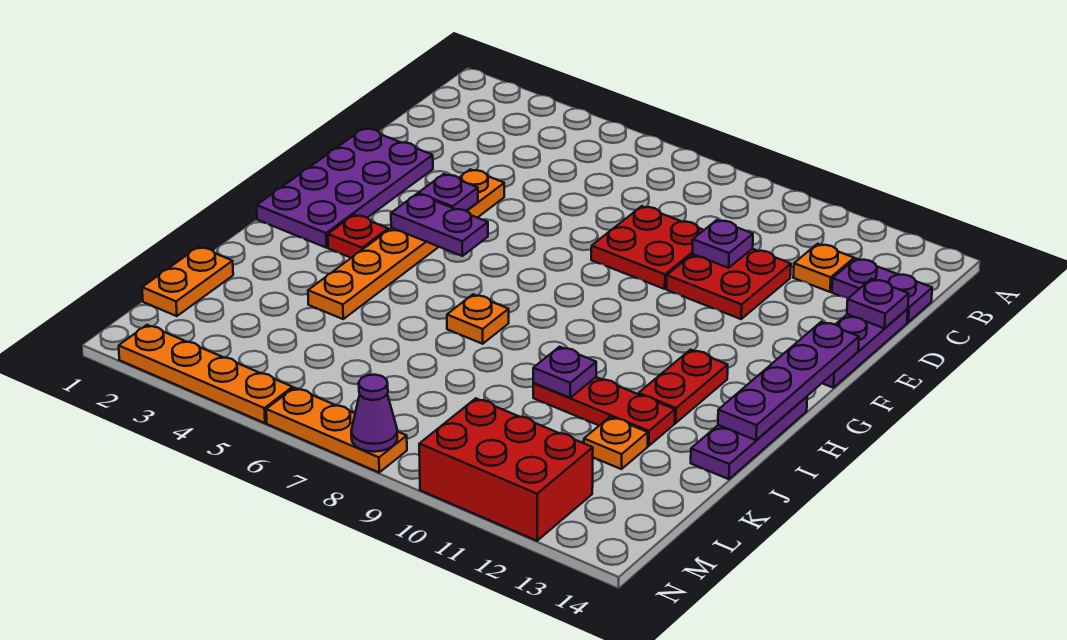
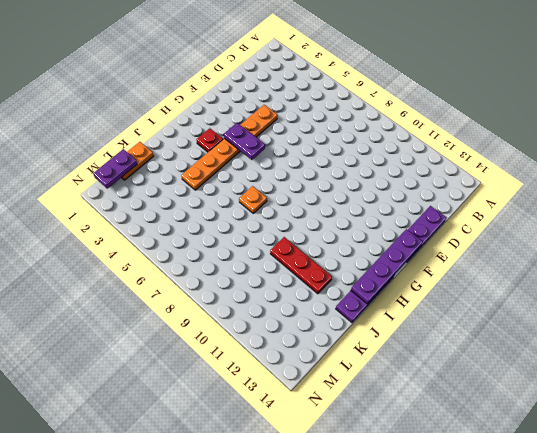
purple 1x2 plate [93,149,137,189] -> purple 1x2 plate turned to [832,259,932,322]
none -> orange 1x1 plate [793,244,854,292]
none -> red 2x2 plate [591,206,704,289]
none -> red 2x2 plate [667,249,791,319]

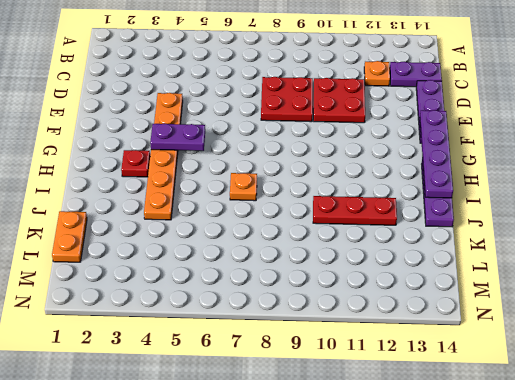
none -> purple 2x4 plate [257,128,433,248]
none -> red 1x2 plate [639,350,728,423]
none -> orange 1x1 plate [584,417,648,469]

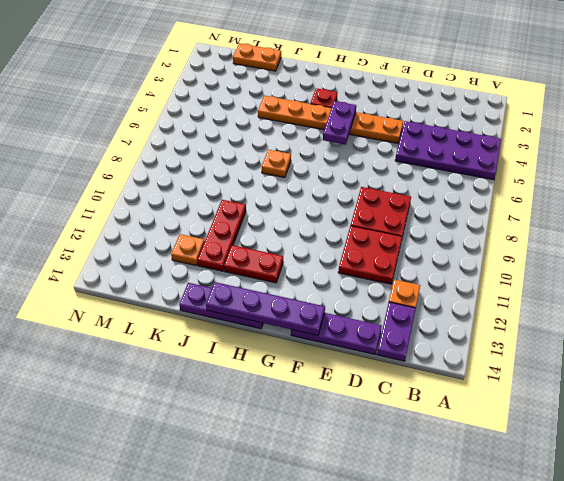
purple 2x4 plate [395,121,501,180] -> purple 2x4 plate moved to [257,128,433,248]
none -> red 2x3 brick [419,398,593,541]
none -> orange 1x4 plate [119,325,293,423]
none -> orange 1x3 plate [266,388,407,472]

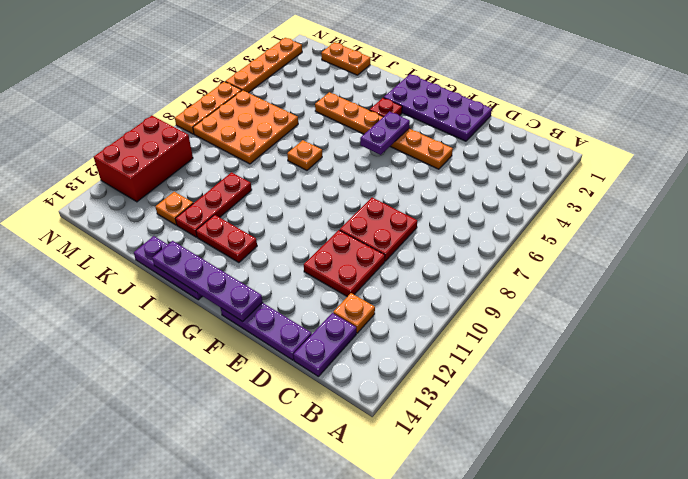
orange 3x3 plate [193,90,298,164] -> none
none -> purple 1x1 plate [692,220,753,268]
none -> purple 1x1 plate [847,279,909,328]
none -> purple 1x1 plate [418,174,478,211]

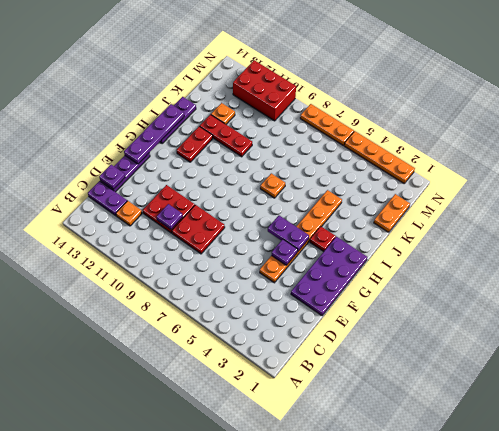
none -> purple 1x1 plate [533,347,596,398]
none -> purple 1x1 cone [351,375,398,452]

